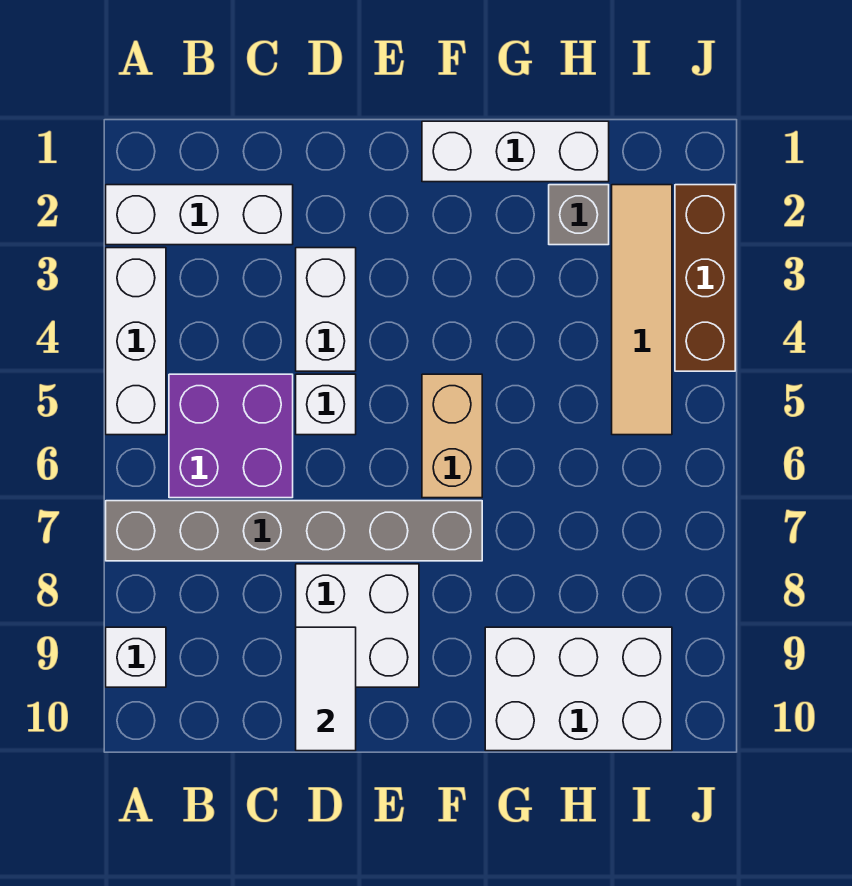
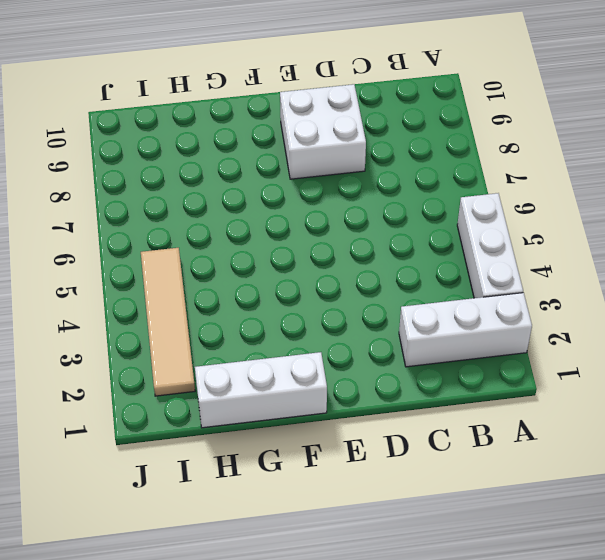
none -> grey 1x6 brick [106,501,482,561]
none -> white 1x1 brick [106,627,166,687]
none -> purple 2x2 brick [169,374,293,498]

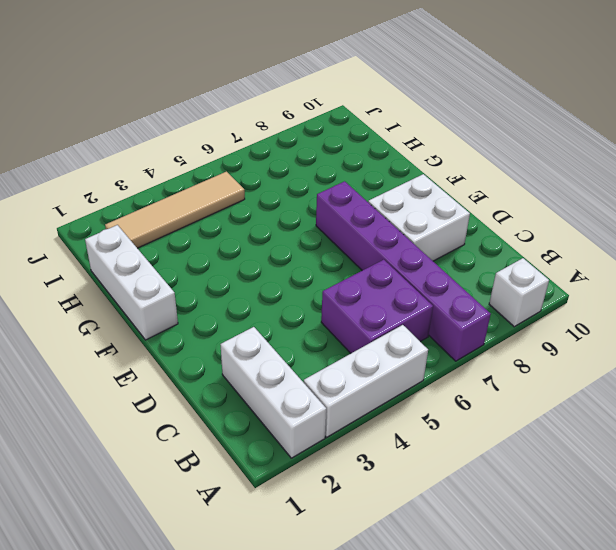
purple 1x6 brick [316,181,491,361] -> grey 1x6 brick [106,501,482,561]
none -> white 1x2 brick [296,248,356,371]
none -> white 1x1 brick [296,374,356,435]
none -> tan 1x2 brick [422,374,482,498]

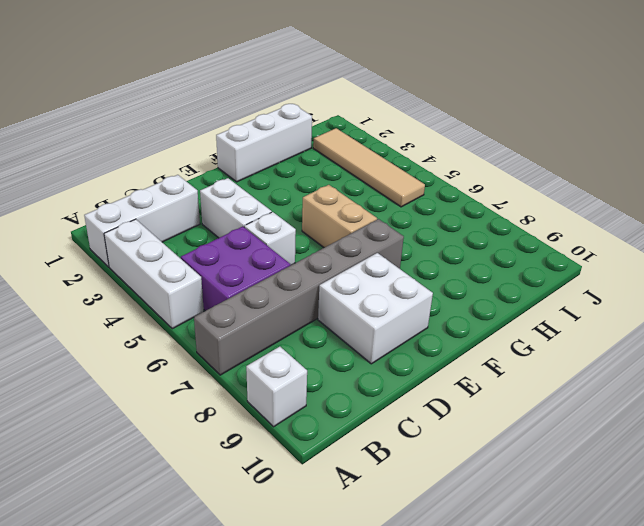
none -> white 2x3 brick [485,627,672,751]
none -> grey 1x1 brick [549,185,609,245]
none -> brown 1x3 brick [675,185,735,371]

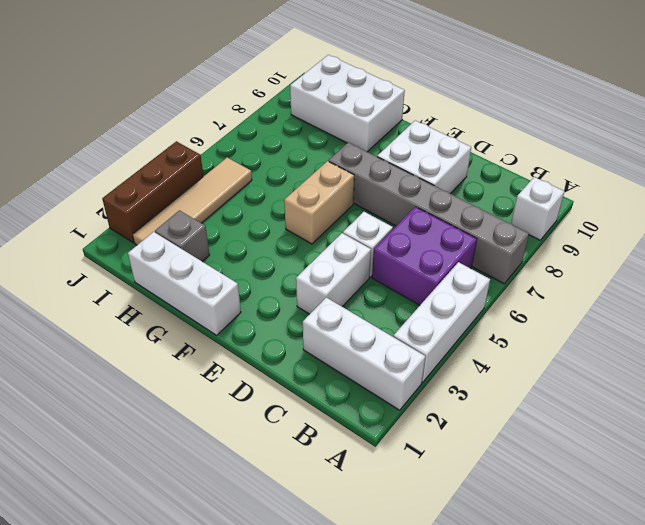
none -> white 1x2 tile [296,627,356,751]

